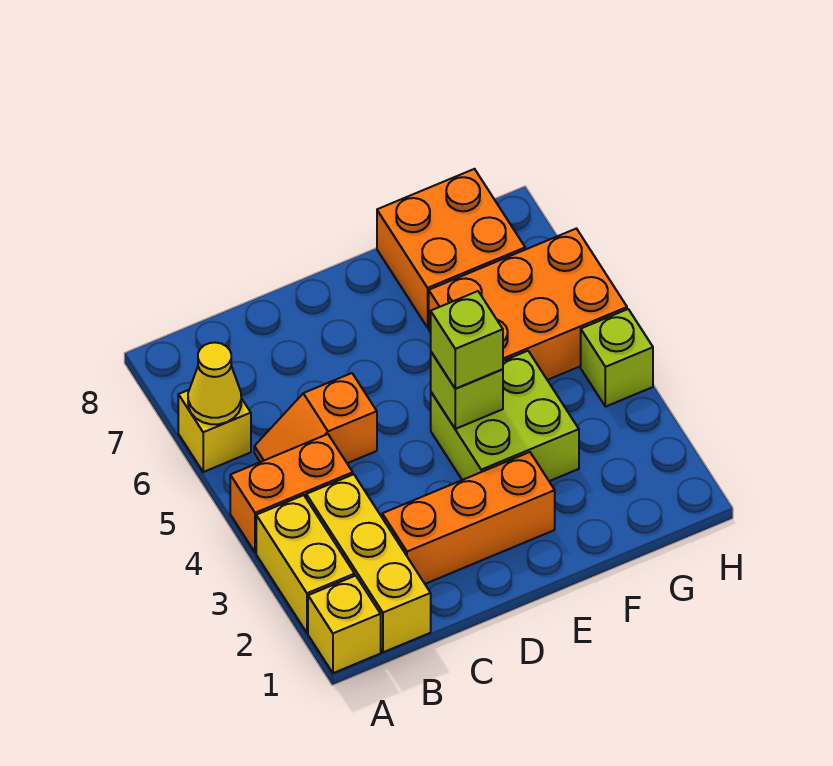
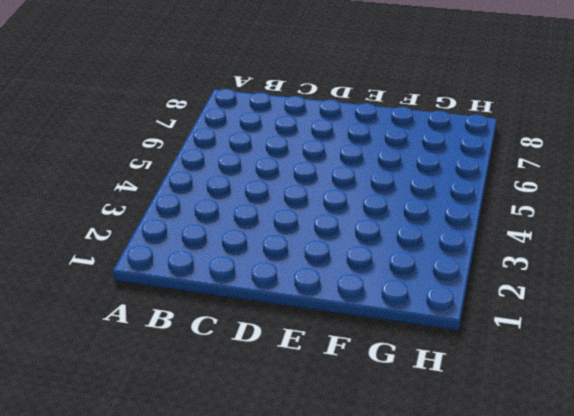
none -> yellow 1x1 brick [308,576,381,673]
none -> yellow 1x2 brick [256,495,355,633]
none -> orange 1x2 brick [230,434,353,553]

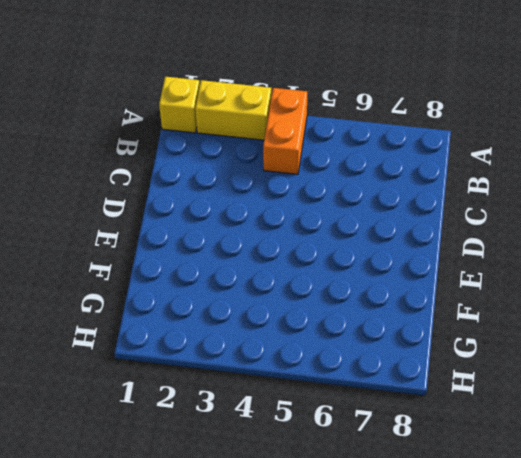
none -> yellow 1x1 brick [178,390,251,472]
none -> yellow 1x3 brick [306,474,431,652]
none -> orange 1x2 slope [254,373,377,463]

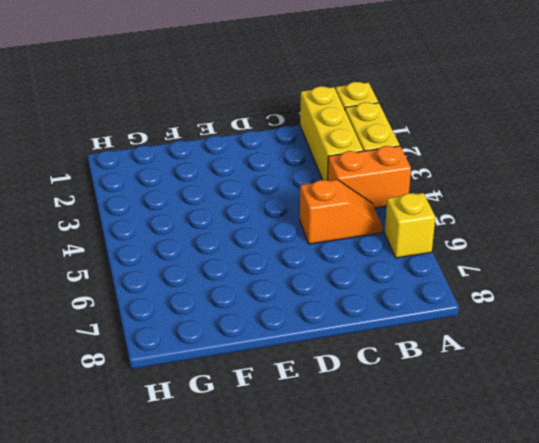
none -> orange 1x3 brick [382,452,555,584]
none -> lime 2x2 brick [431,351,579,481]
none -> orange 2x3 brick [429,229,627,380]

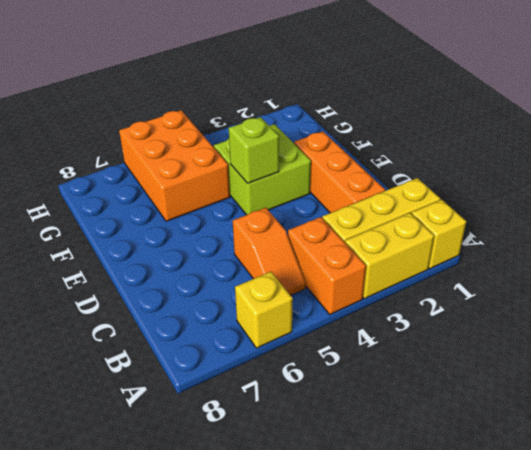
none -> orange 2x2 brick [377,169,525,327]
none -> lime 1x1 brick [581,309,653,407]
none -> yellow 1x1 cone [188,342,241,424]

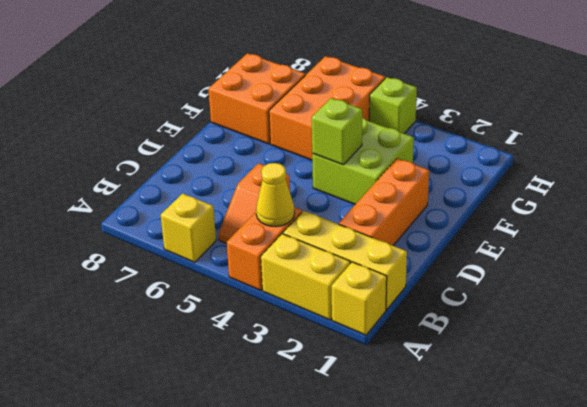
yellow 1x1 cone [256,163,295,227] -> yellow 1x1 cone moved to [188,342,241,424]
none -> lime 1x1 brick [431,291,503,389]

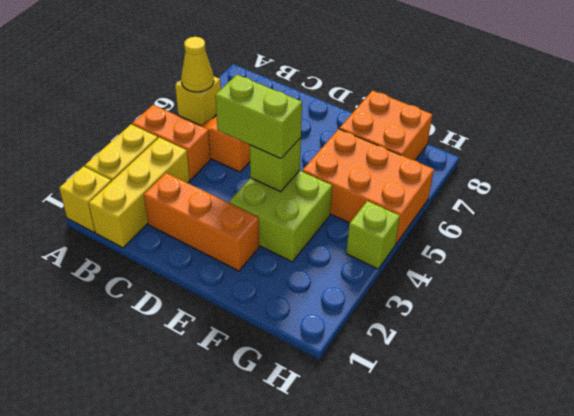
lime 1x2 brick [215,75,302,159] -> lime 1x1 brick [431,291,503,389]

